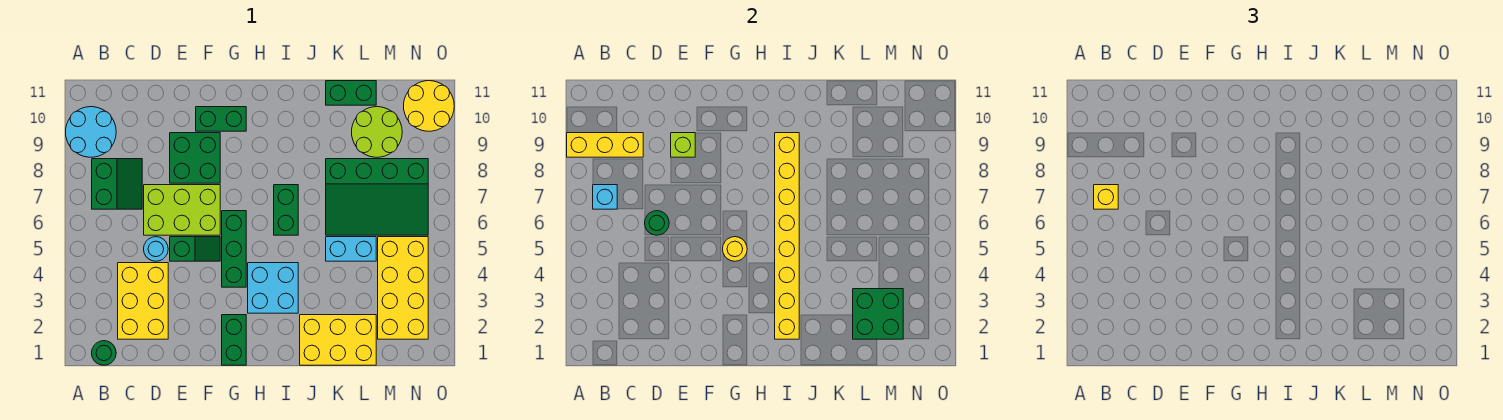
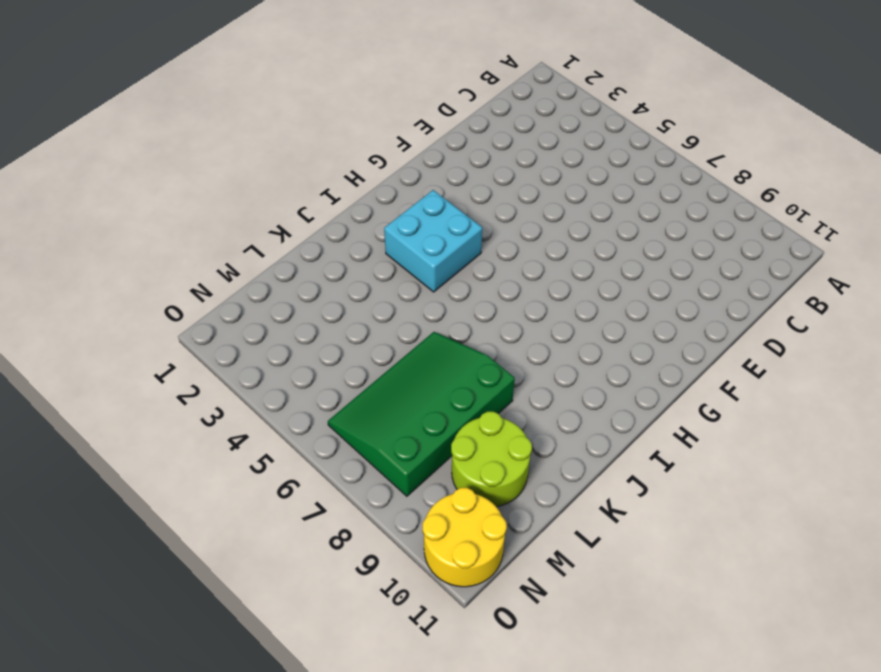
none -> cyan 2x2 round brick [66,107,116,157]
none -> green 1x1 round brick [92,341,116,365]
none -> green 2x2 slope [92,159,142,209]

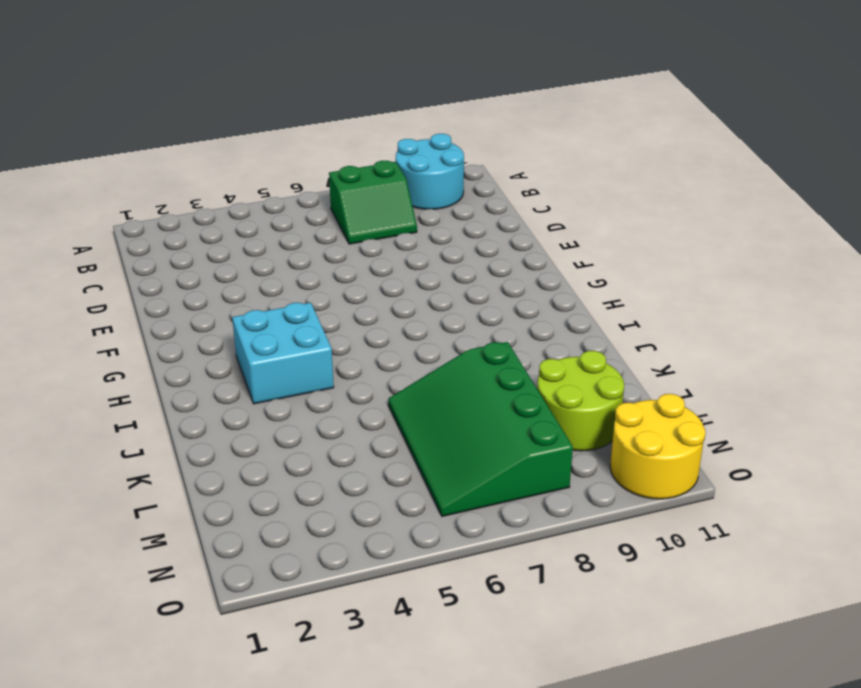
none -> green 1x1 round brick [92,341,116,365]
none -> yellow 2x3 brick [118,263,168,339]
none -> cyan 1x1 round brick [144,237,168,261]

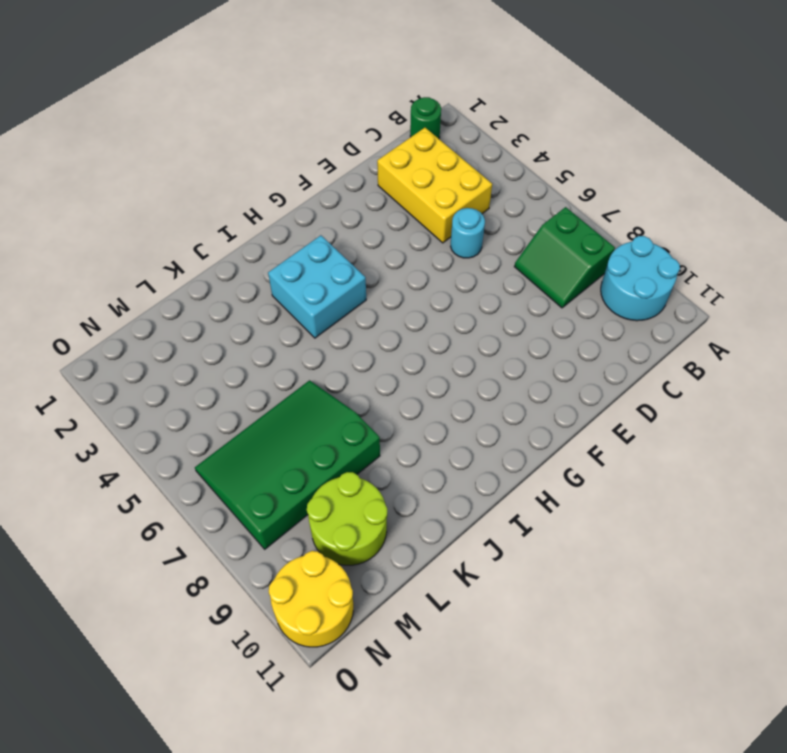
none -> lime 2x3 brick [144,185,220,235]
none -> green 1x2 slope [170,237,220,261]
none -> green 2x2 brick [170,133,220,183]

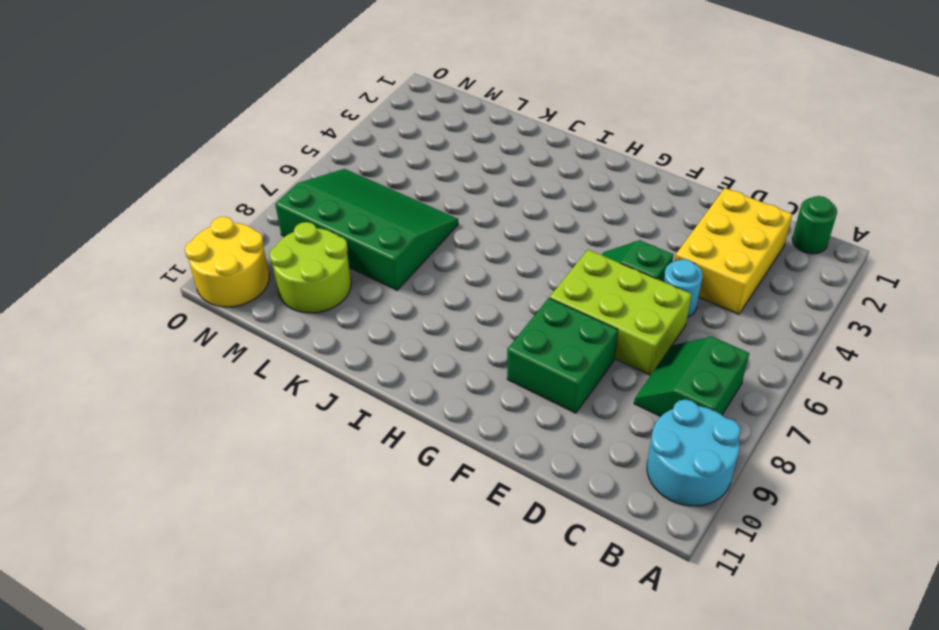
none -> green 1x2 brick [196,107,246,131]
none -> green 1x2 brick [222,315,246,365]
none -> green 1x3 brick [222,211,246,287]

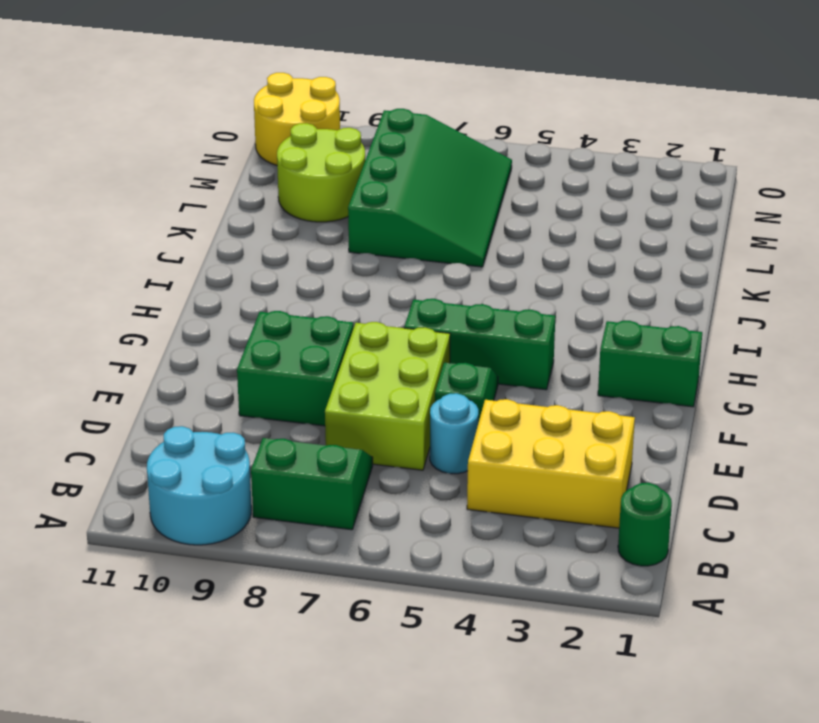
none -> green 1x2 brick [196,107,246,131]
none -> cyan 2x2 brick [248,263,298,313]
none -> green 1x2 brick [274,185,298,235]

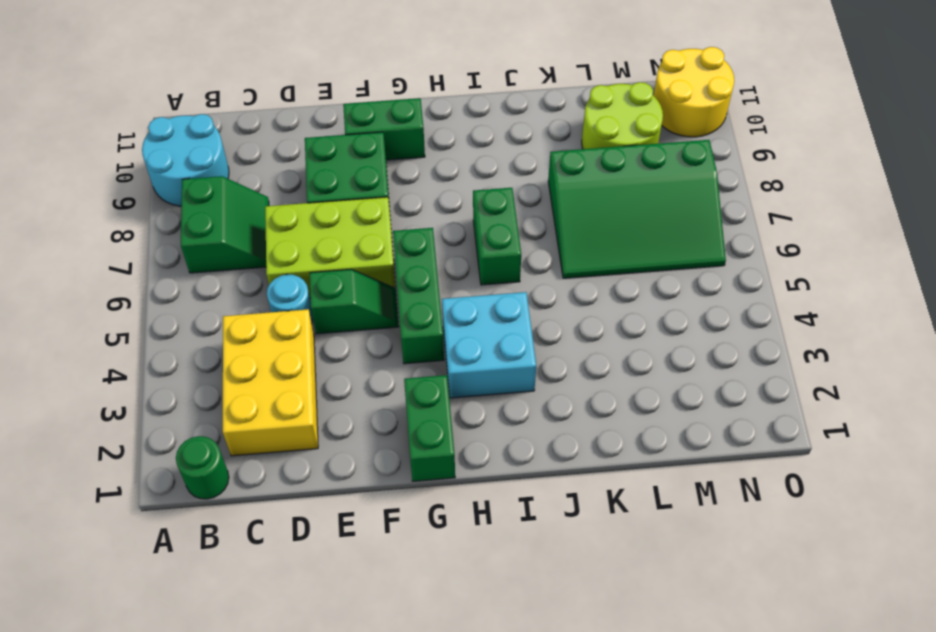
none -> yellow 2x3 brick [300,315,376,365]
none -> cyan 1x2 brick [326,237,376,261]
none -> green 1x2 brick [326,81,376,105]

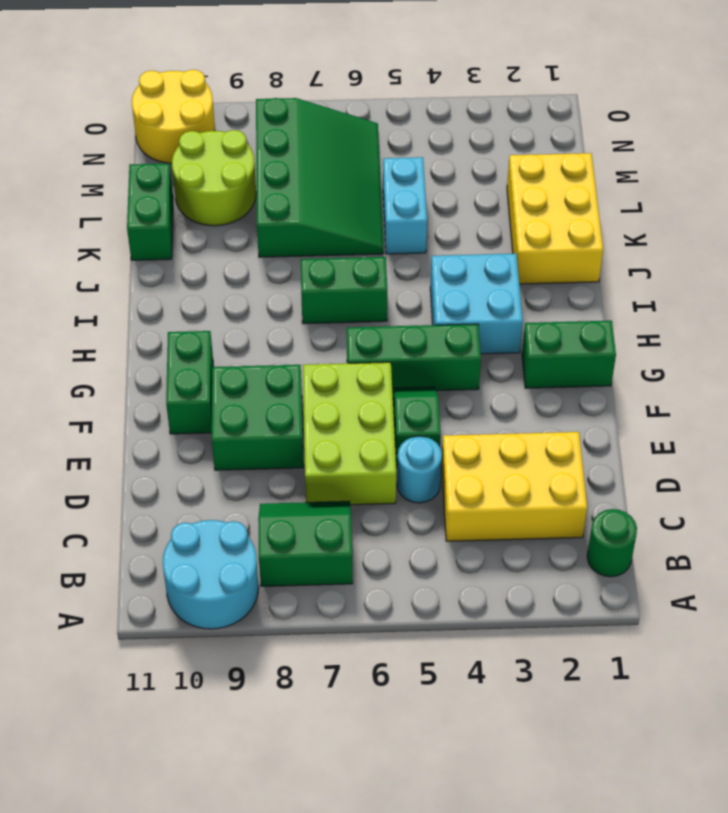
none -> yellow 2x4 brick [378,237,428,339]
none -> yellow 1x3 brick [567,133,643,157]
none -> cyan 1x1 brick [593,185,617,209]

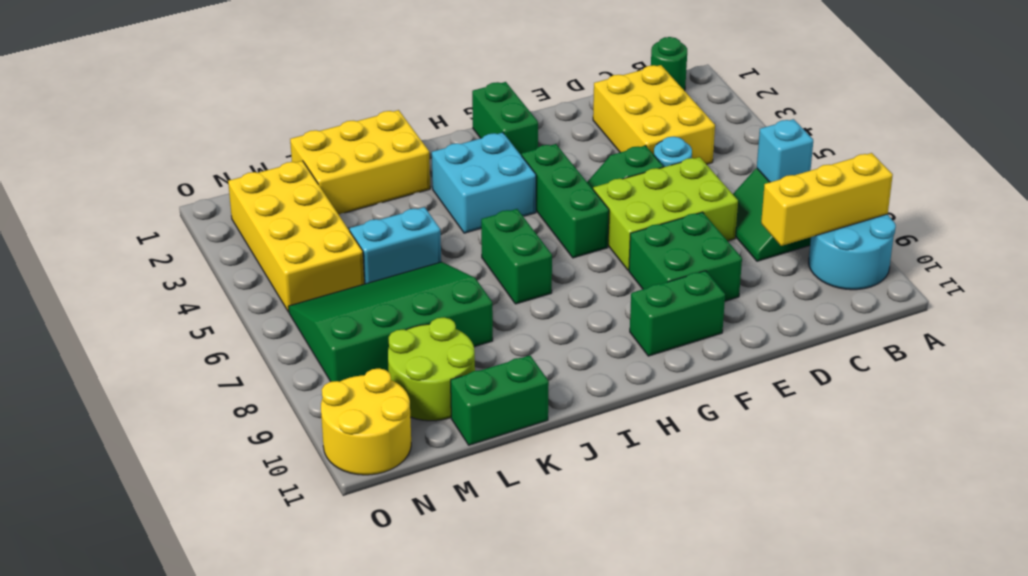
none -> green 1x1 round brick [645,211,669,235]
none -> lime 1x1 brick [671,133,695,157]
none -> yellow 1x1 round brick [723,237,747,261]

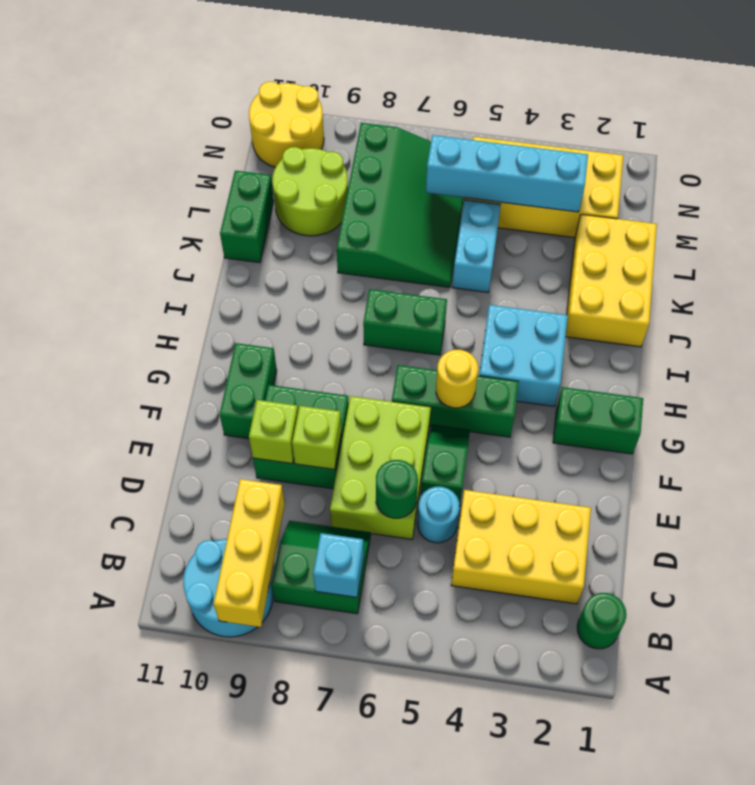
lime 1x1 brick [292,406,341,469] -> none
cyan 1x4 brick [426,135,588,212] -> green 2x2 brick [853,289,903,339]
none -> yellow 1x8 brick [775,133,799,339]
none -> yellow 1x1 brick [1094,185,1118,209]

